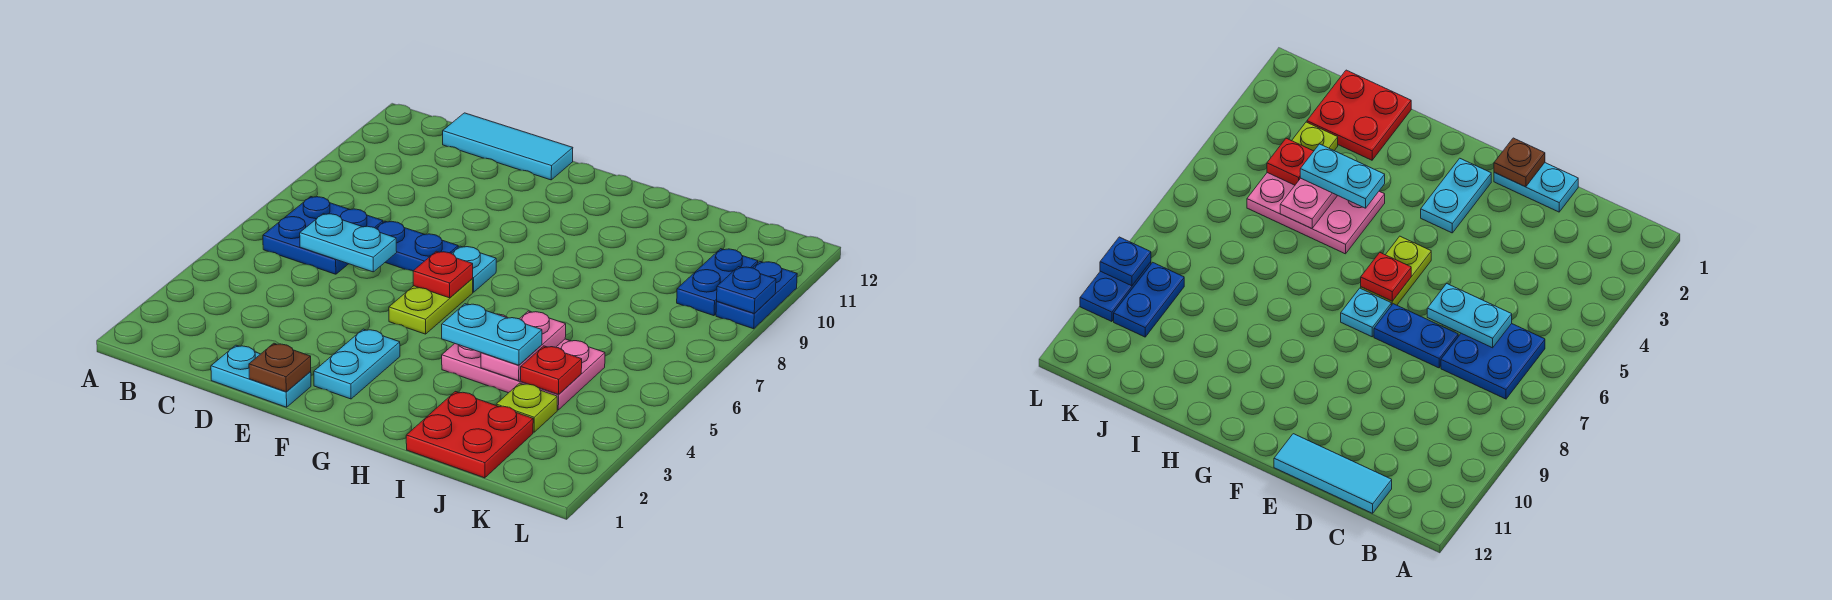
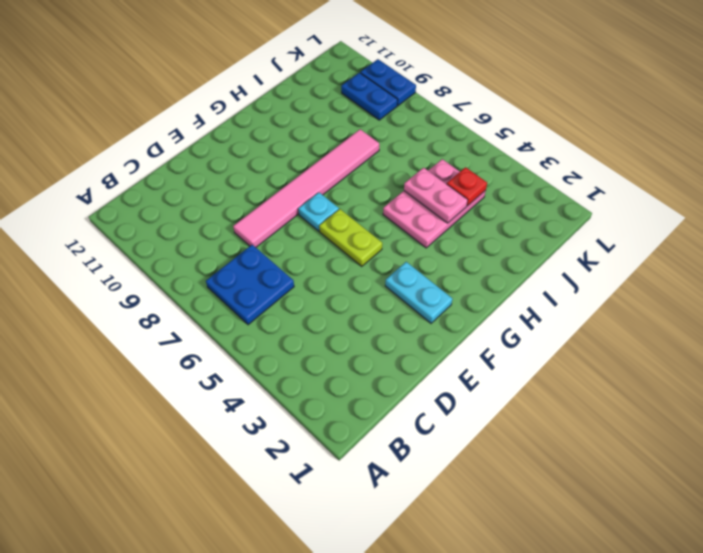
pink 1x6 tile [233,129,379,247] -> none
none -> cyan 1x3 tile [443,113,573,180]
none -> cyan 1x2 plate [211,345,311,407]
none -> blue 1x2 plate [376,221,458,271]

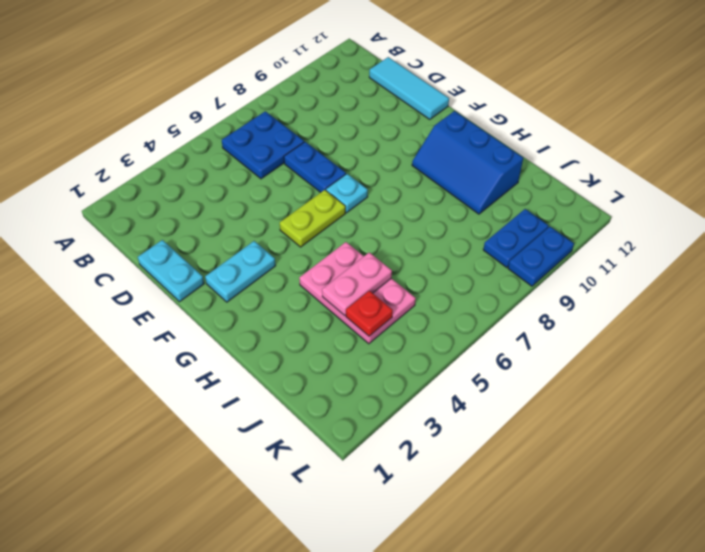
blue 2x3 slope [412,111,523,214] -> none
none -> red 2x2 plate [406,392,533,478]
none -> lime 1x1 plate [496,383,557,432]
none -> cyan 1x2 plate [300,214,397,272]

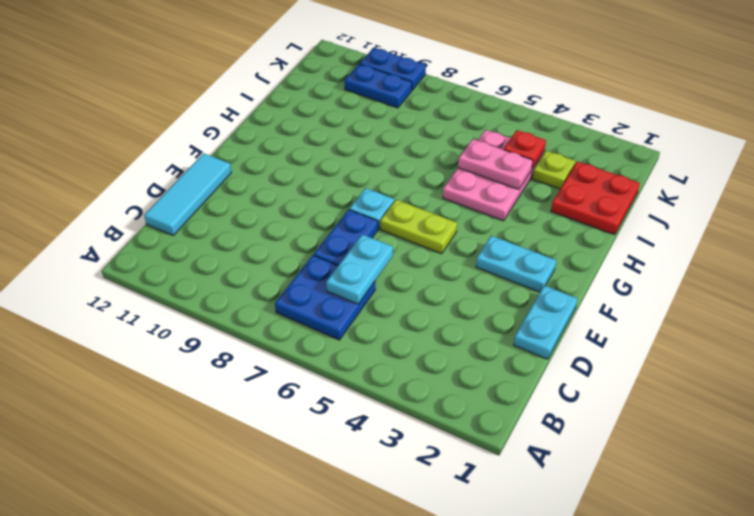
none -> brown 1x1 plate [249,343,311,392]
none -> red 1x1 plate [413,251,473,298]
none -> blue 1x1 plate [717,267,776,313]

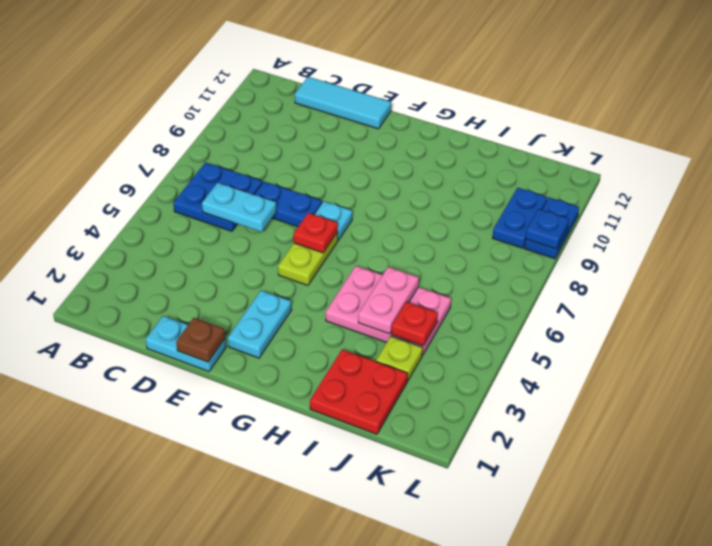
none -> cyan 1x2 plate [442,304,542,365]

